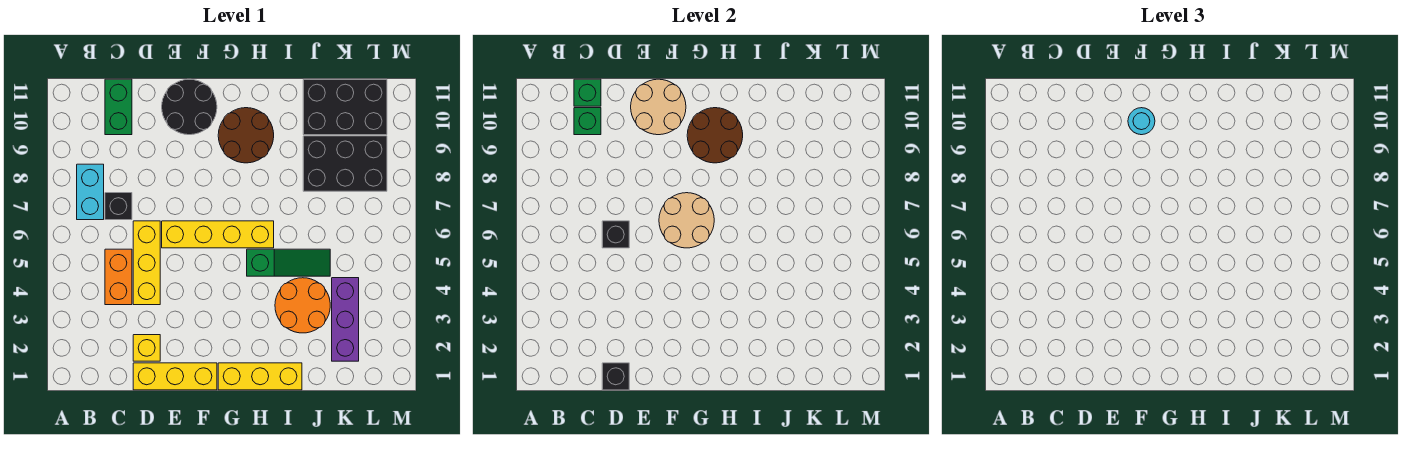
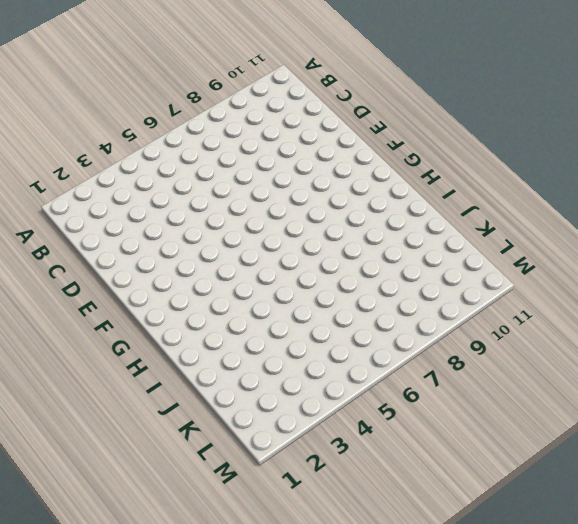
none -> cyan 1x2 brick [77,164,104,220]
none -> orange 1x2 brick [105,249,132,305]
none -> black 1x1 brick [105,193,132,220]

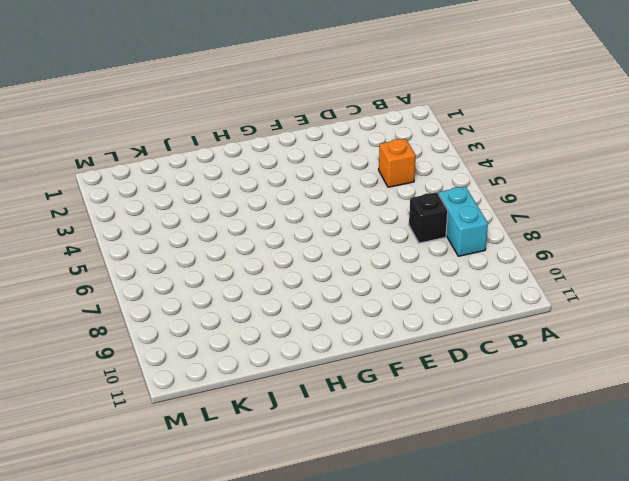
orange 1x1 brick [379,139,416,187] -> orange 1x2 brick [105,249,132,305]
none -> green 1x2 brick [105,79,132,135]
none -> yellow 1x3 brick [133,363,217,390]
none -> yellow 1x1 brick [133,335,160,361]

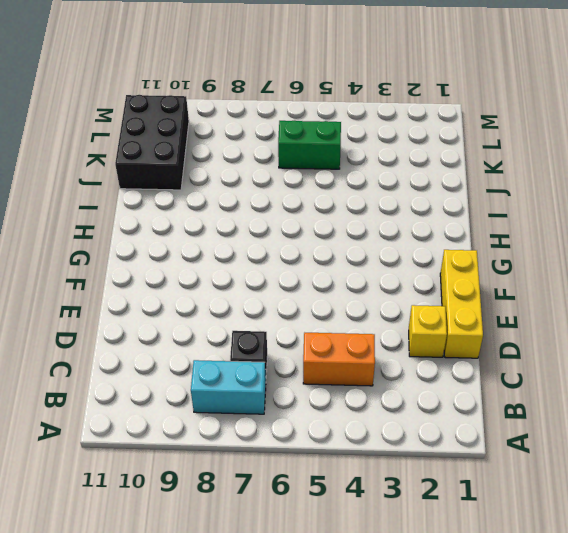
green 1x2 brick [278,121,341,169] -> green 1x2 brick moved to [105,79,132,135]
none -> yellow 1x3 brick [133,221,160,305]
none -> yellow 1x4 brick [162,221,274,248]
none -> black 2x2 round brick [162,79,217,135]

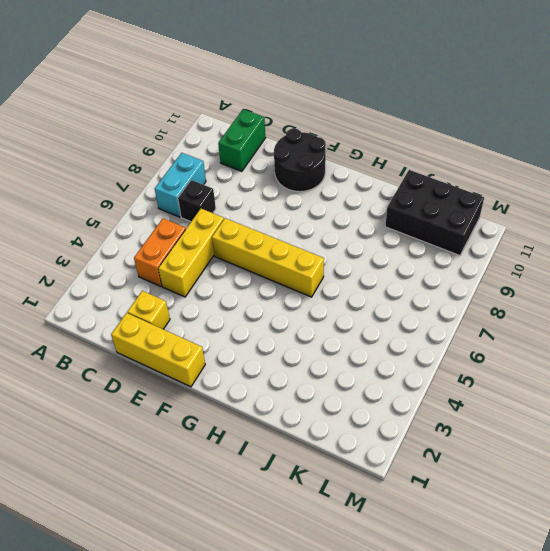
none -> yellow 1x3 brick [218,363,302,390]
none -> brown 2x2 round brick [218,108,274,163]
none -> green 1x3 slope [247,249,330,276]

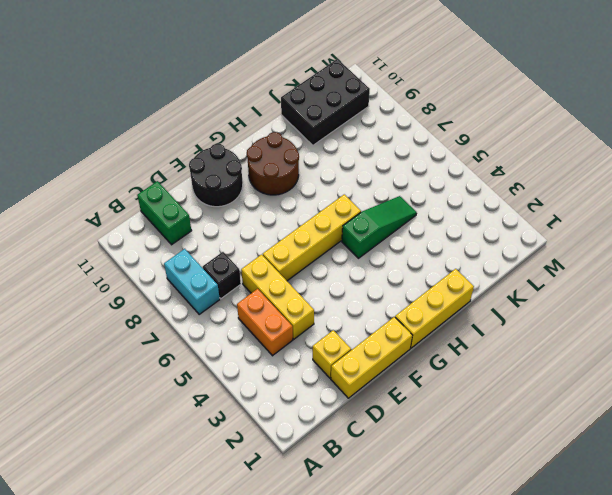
none -> orange 2x2 round brick [275,278,330,333]
none -> black 2x3 brick [303,136,387,191]
none -> purple 1x3 brick [332,278,359,361]

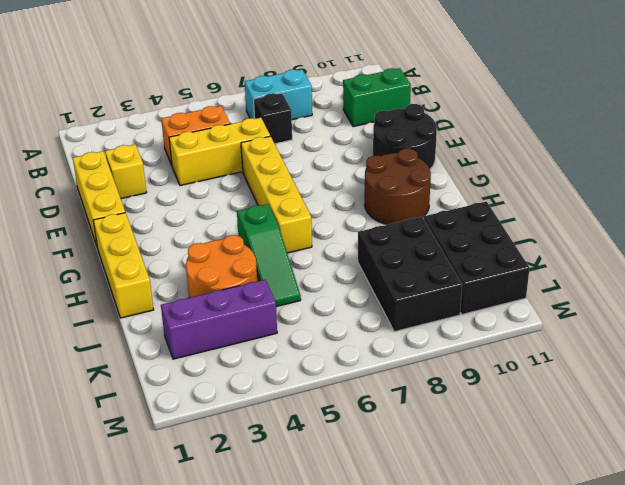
none -> green 1x1 brick [574,108,601,135]
none -> green 1x1 brick [574,79,601,106]
none -> black 1x1 brick [602,363,629,390]

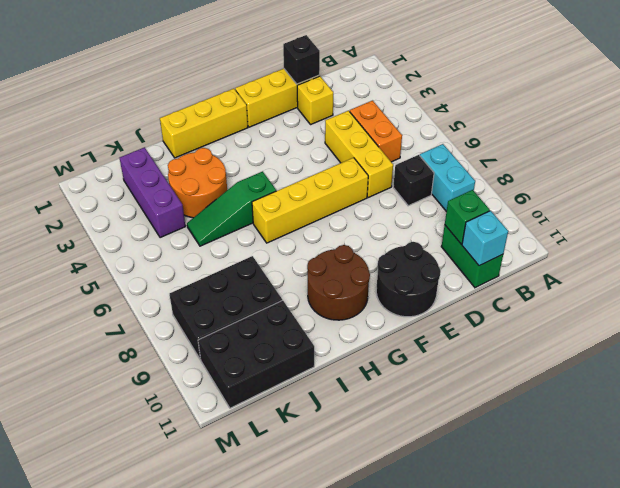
cyan 1x1 brick [462,211,508,266] -> green 1x1 brick [574,79,601,106]
none -> black 1x1 brick [602,221,629,248]
none -> tan 2x2 round brick [631,79,686,135]
none -> tan 2x2 round brick [659,193,714,248]

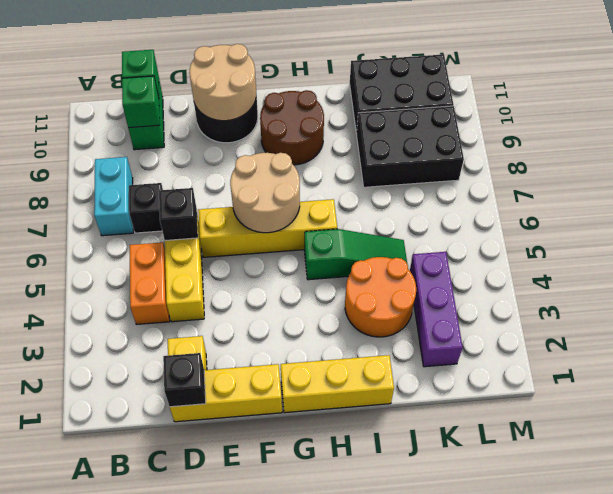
none -> brown 2x2 round brick [687,108,743,163]
none -> cyan 1x1 round brick [1128,108,1155,135]

